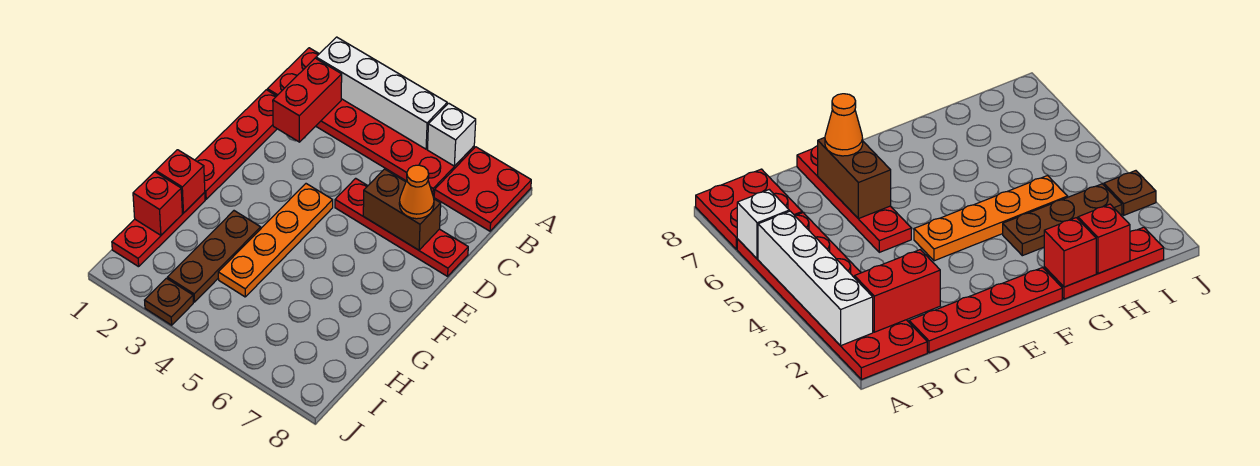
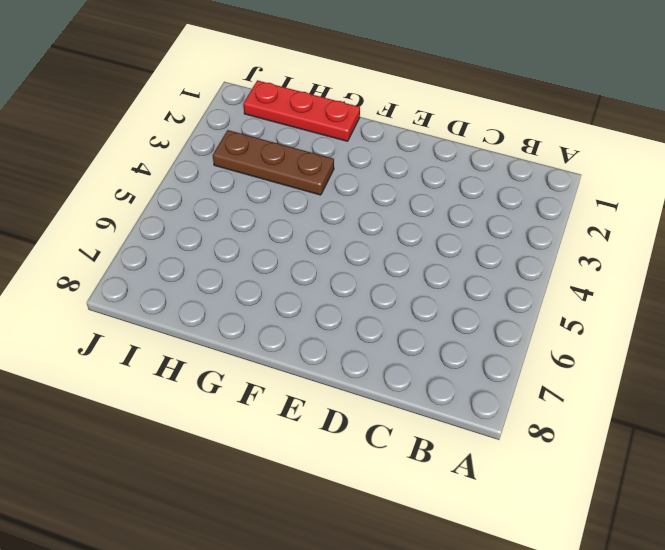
none -> red 2x6 plate [267,48,474,196]
none -> red 2x2 plate [434,147,531,231]
none -> red 1x4 plate [195,90,277,199]

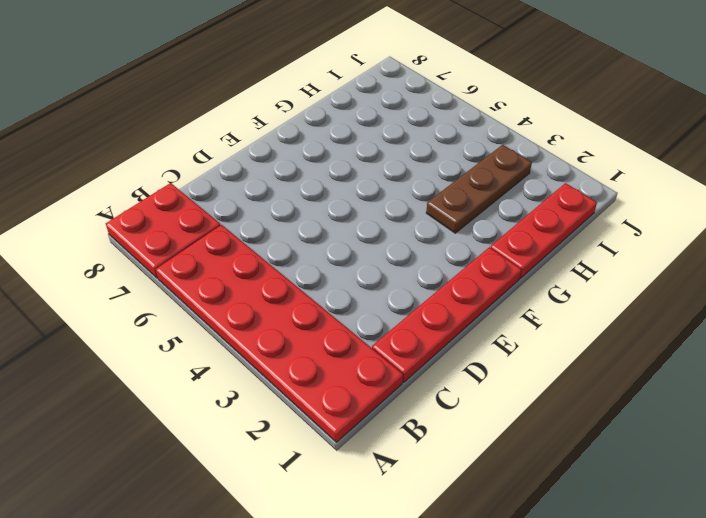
none -> red 1x4 plate [335,178,468,276]
none -> orange 1x4 plate [218,184,333,297]
none -> brown 1x1 plate [145,278,193,325]

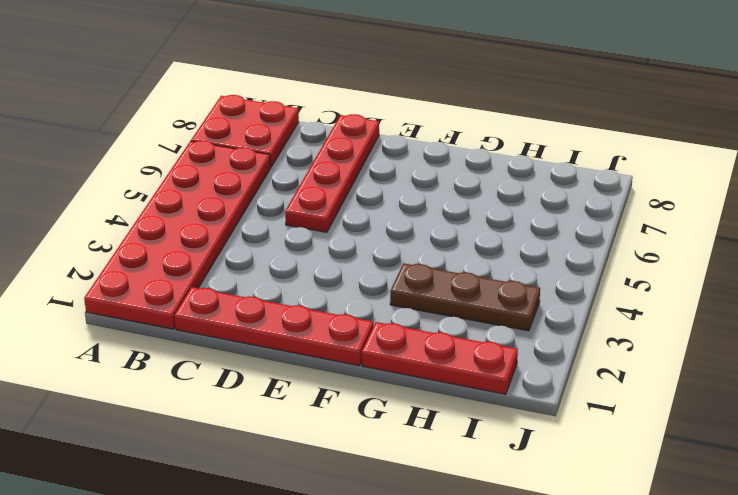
none -> orange 1x4 plate [218,184,333,297]
none -> brown 1x1 plate [145,278,193,325]
none -> white 1x4 brick [316,37,447,149]

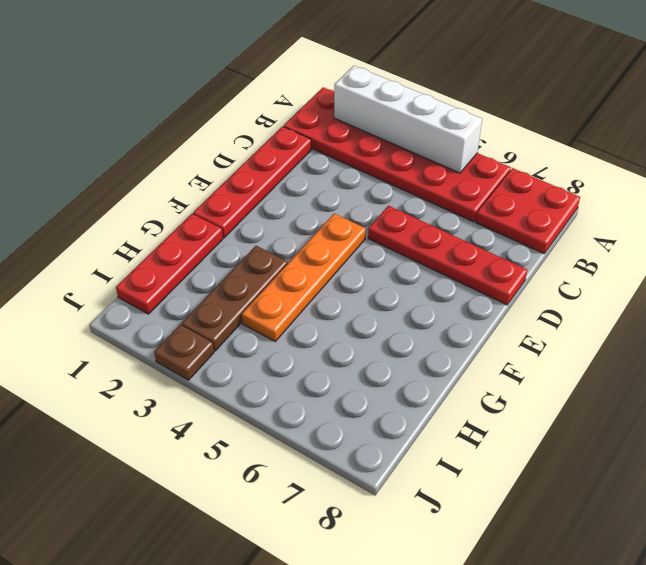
none -> white 1x1 brick [427,103,476,166]
none -> red 1x2 brick [273,58,342,142]
none -> brown 1x2 brick [363,169,441,250]

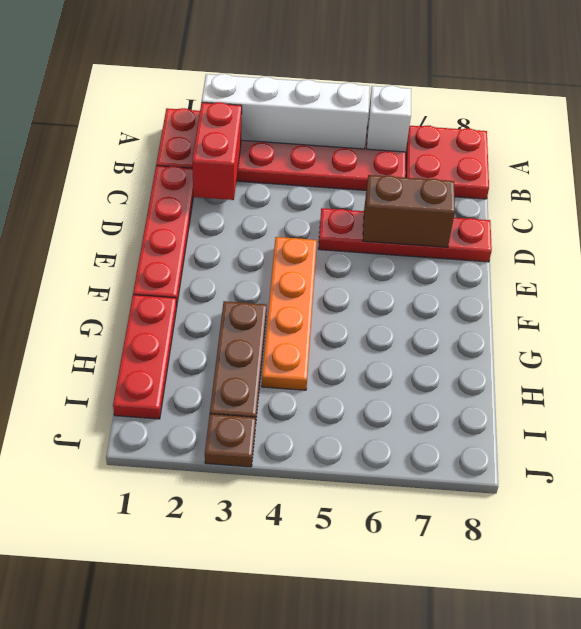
none -> red 1x1 brick [156,150,205,213]
none -> red 1x1 brick [133,172,182,235]
none -> orange 1x1 cone [399,165,434,219]

